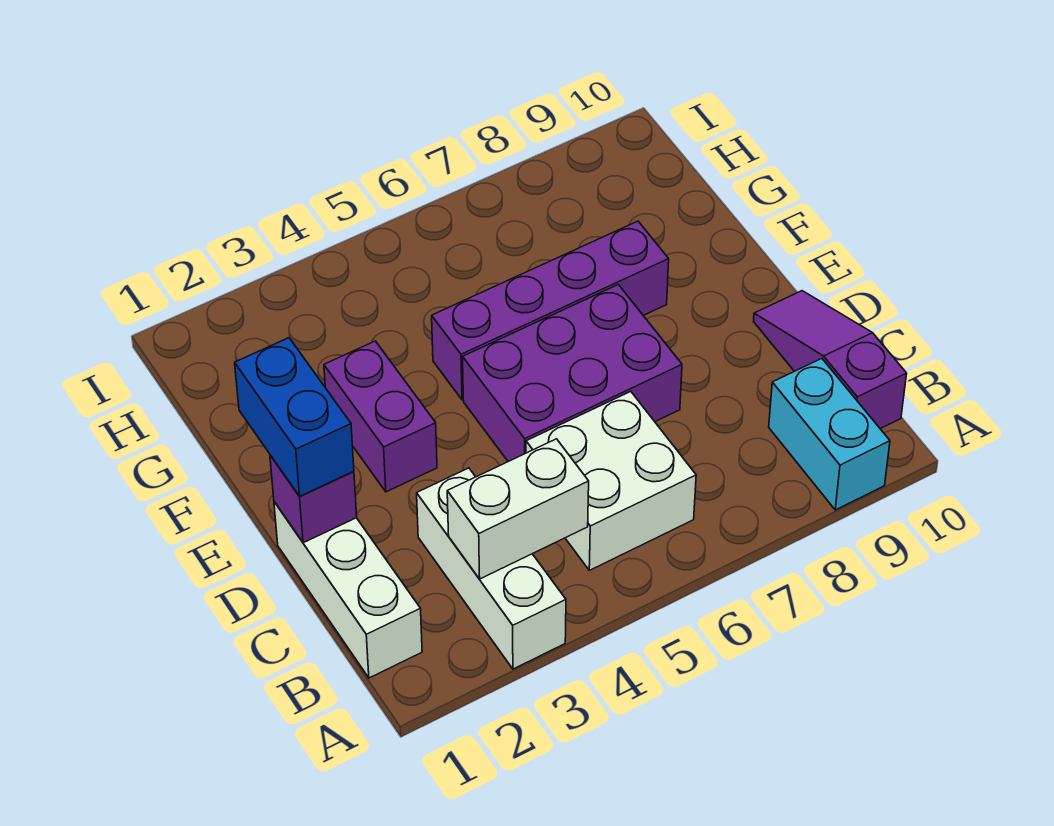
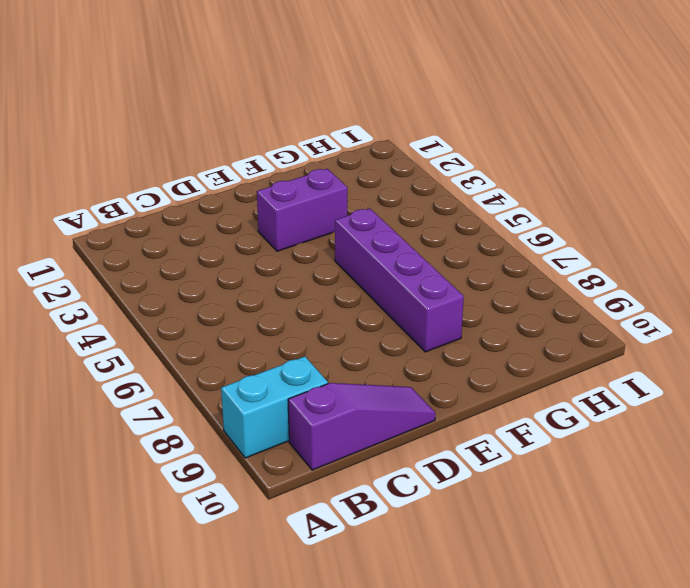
none -> white 1x3 brick [417,468,566,669]
none -> white 1x3 brick [274,502,422,678]

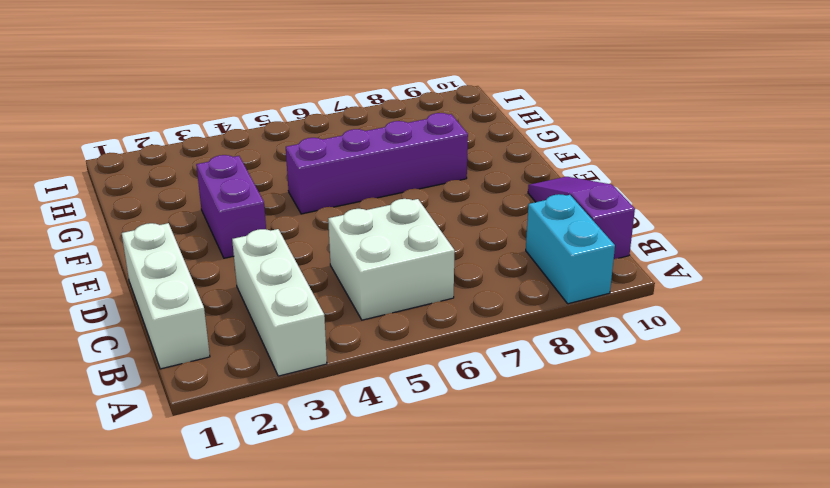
none -> purple 2x3 brick [463,285,682,462]
none -> white 1x2 brick [447,439,589,579]

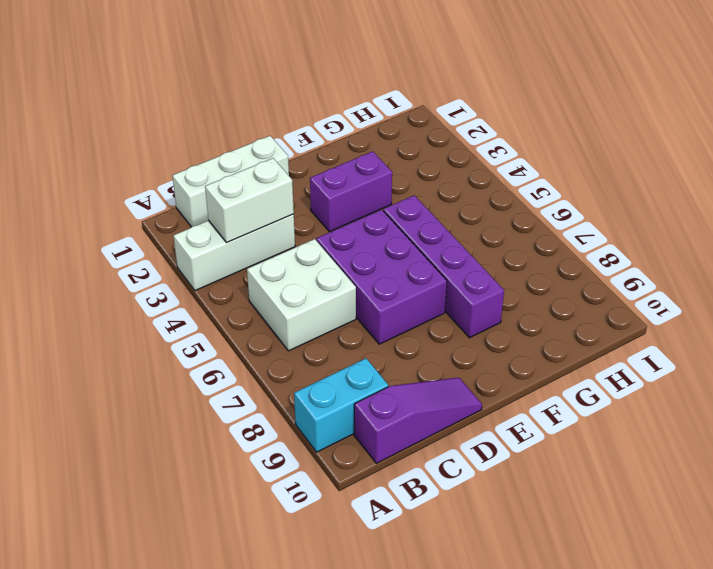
white 1x2 brick [205,158,294,243] -> white 1x2 brick turned to [447,439,589,579]
none -> purple 1x1 brick [270,455,357,543]
none -> blue 1x2 brick [235,338,354,496]

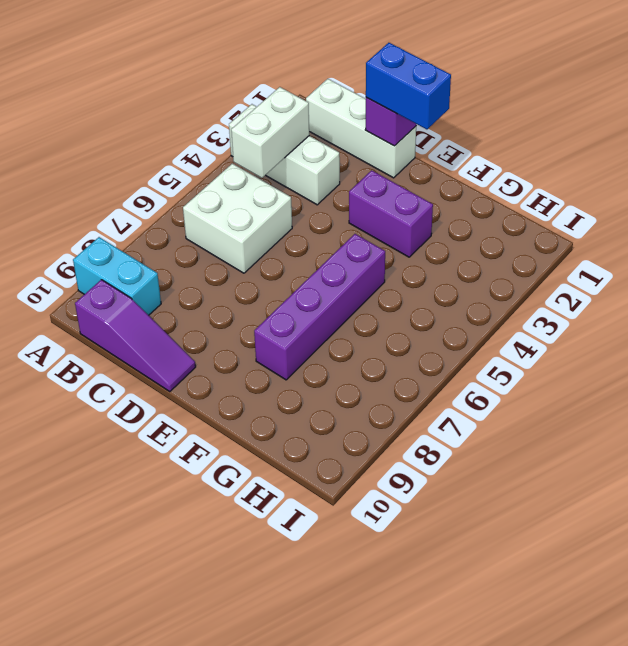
none -> purple 2x3 brick [463,285,682,462]

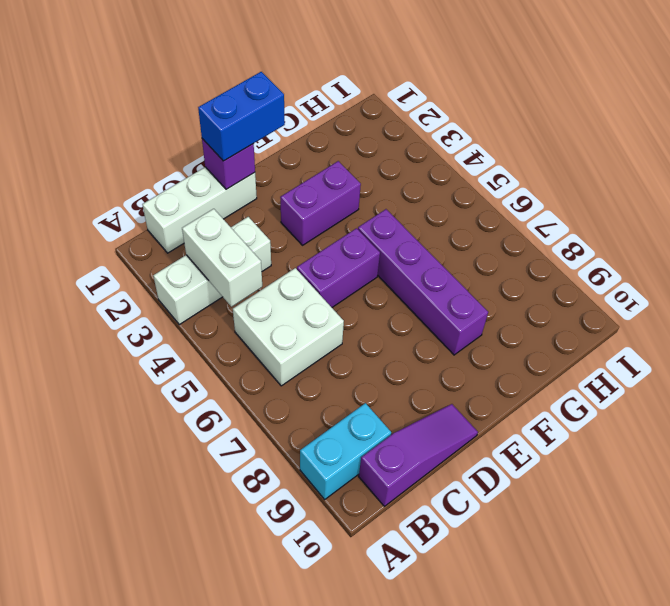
purple 1x2 brick [297,228,380,307] -> purple 2x3 brick [463,285,682,462]

